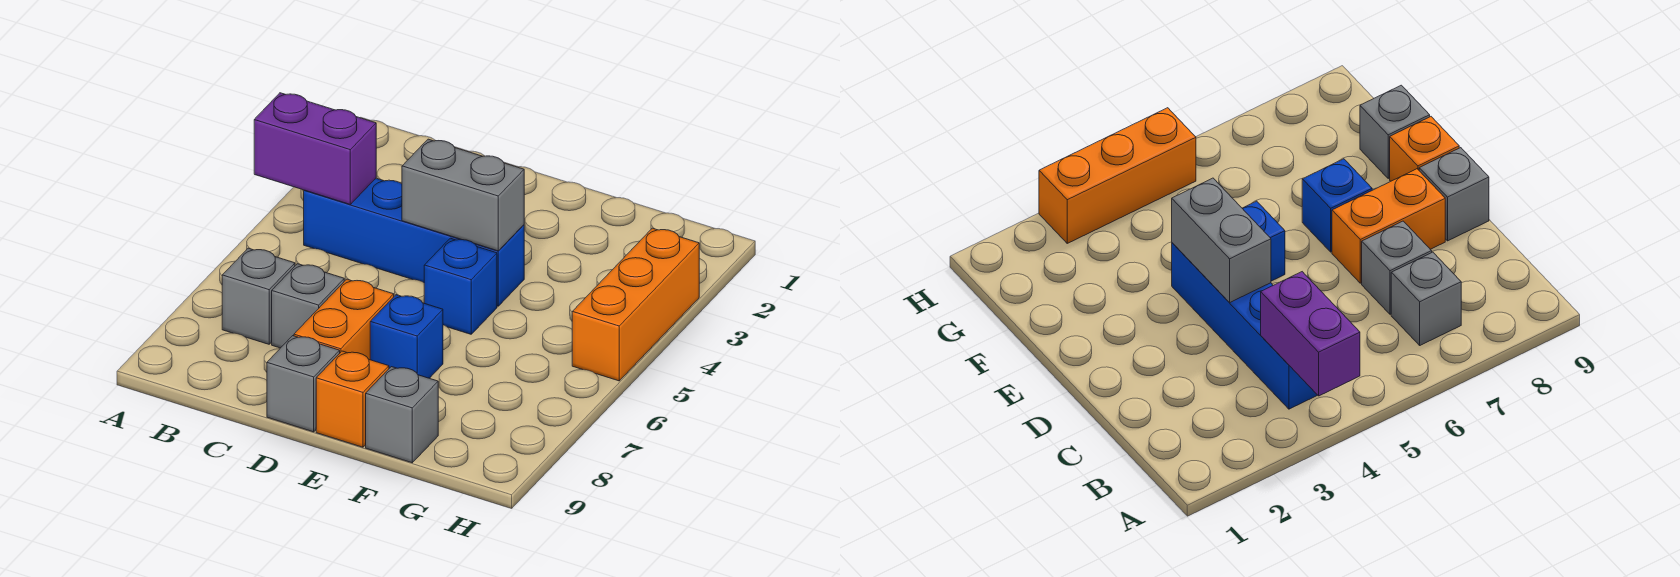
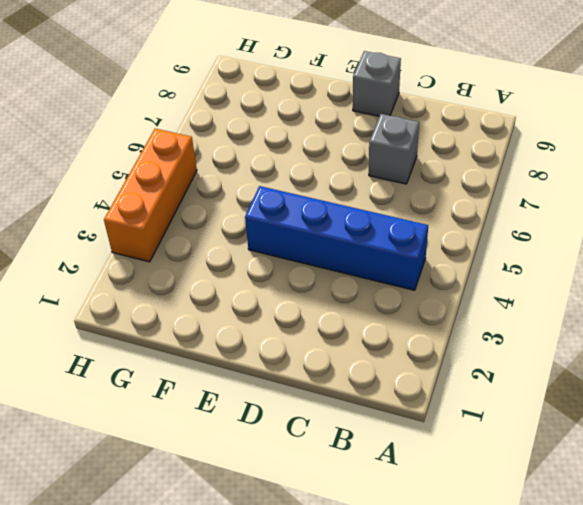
none -> grey 1x1 brick [222,248,295,344]
none -> orange 1x2 brick [294,279,394,360]
none -> blue 1x1 brick [424,238,497,334]

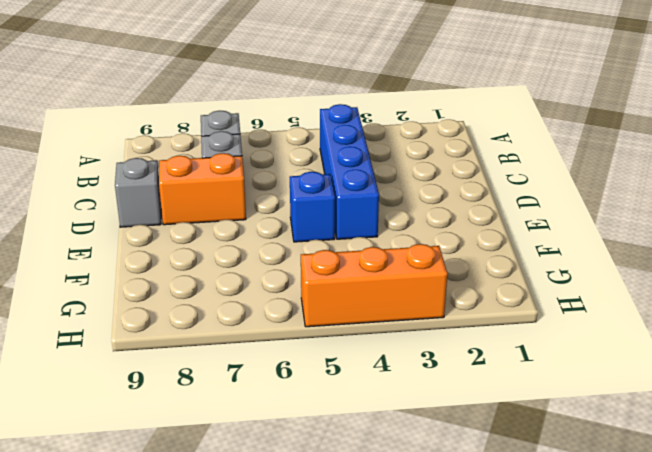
none -> blue 1x1 brick [370,295,443,378]
none -> orange 1x1 brick [316,351,389,447]
none -> grey 1x1 brick [366,367,438,463]

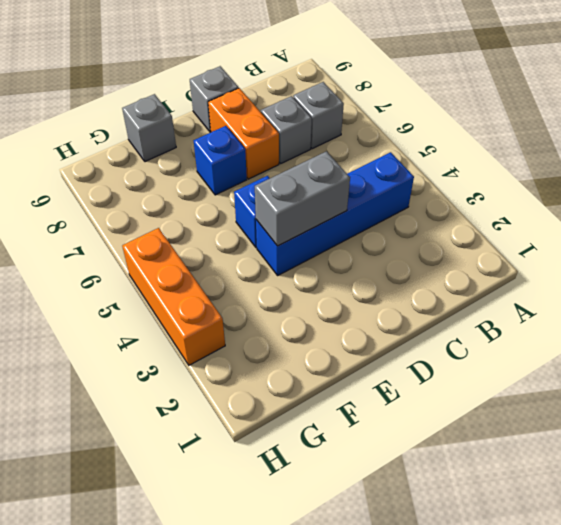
none -> orange 1x1 brick [316,351,389,447]
none -> purple 1x2 brick [254,93,376,204]

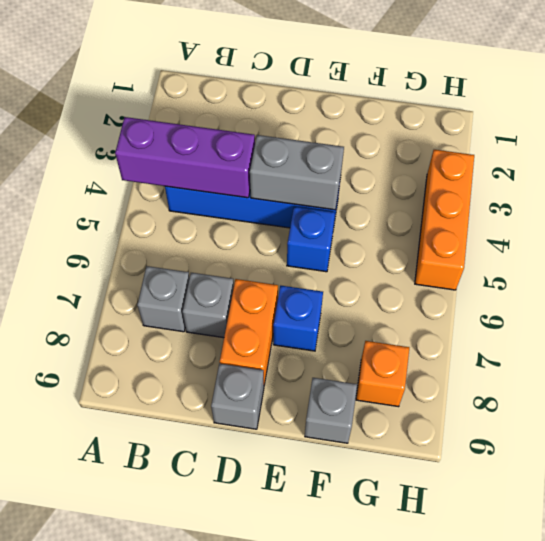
purple 1x3 brick [115,117,255,198] -> purple 1x2 brick [254,93,376,204]
orange 1x1 brick [356,341,409,407] -> orange 1x1 brick moved to [316,351,389,447]

